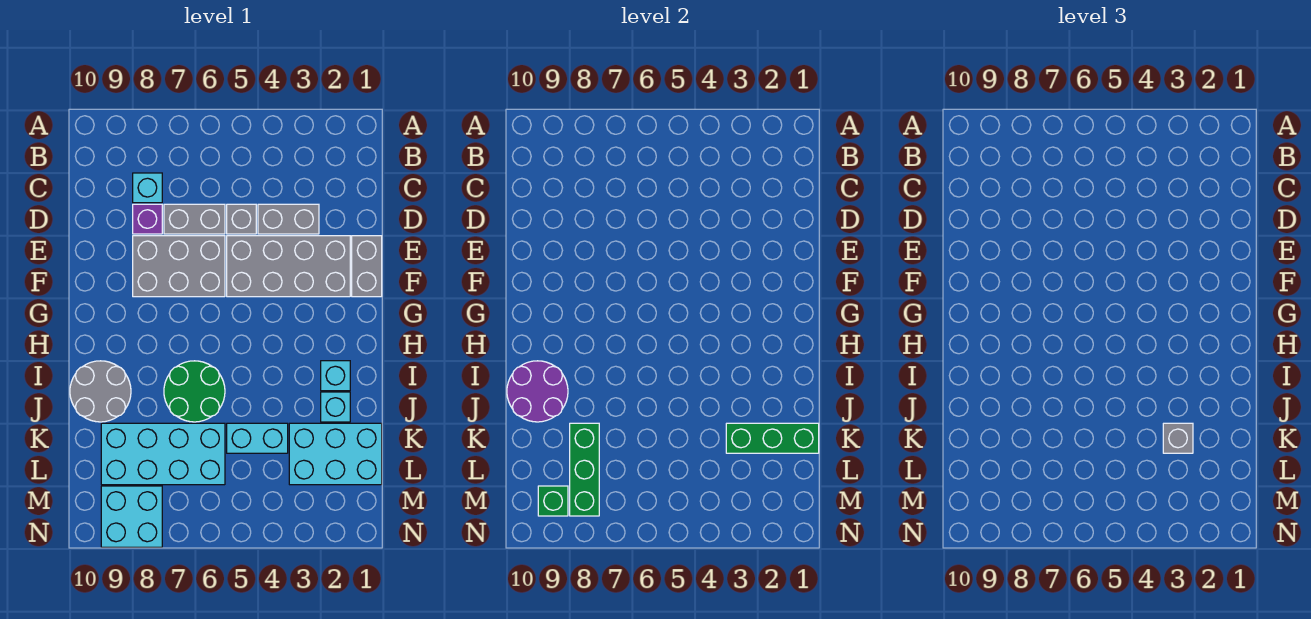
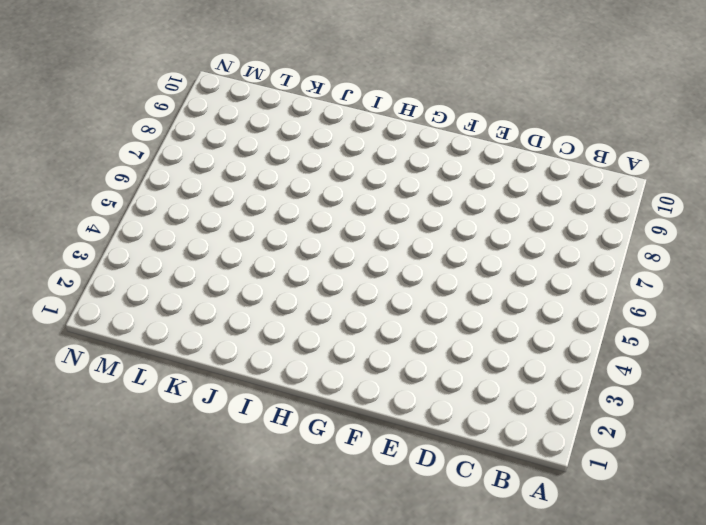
none -> cyan 1x1 brick [133,173,162,203]
none -> grey 1x2 brick [258,204,319,234]
none -> grey 1x1 brick [227,204,256,234]

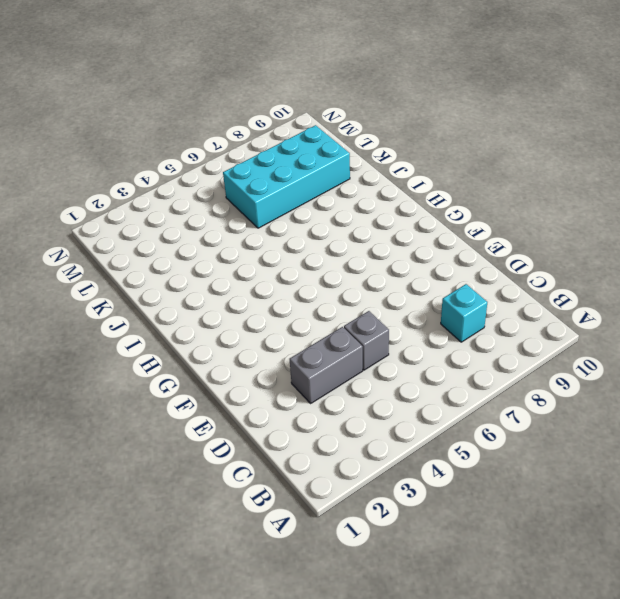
none -> grey 1x2 brick [164,204,225,234]
none -> purple 1x1 brick [133,204,162,234]
none -> grey 1x2 brick [352,236,382,297]

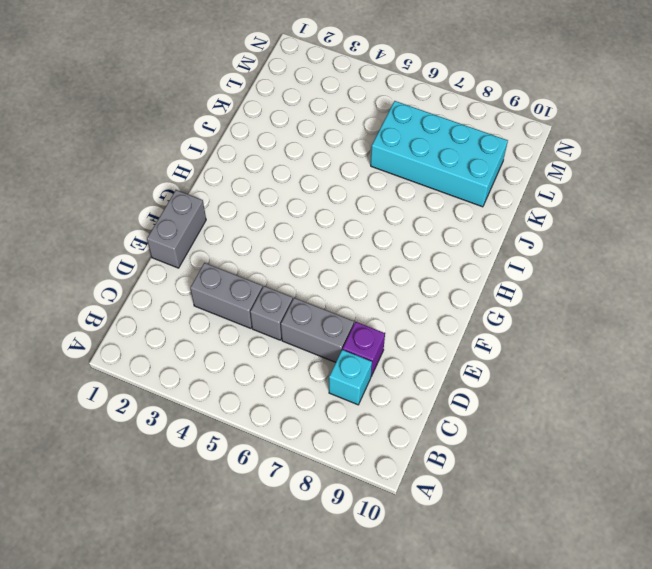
none -> grey 2x4 brick [227,236,350,297]
none -> grey 2x3 brick [133,236,225,297]
none -> cyan 1x1 brick [321,361,350,391]

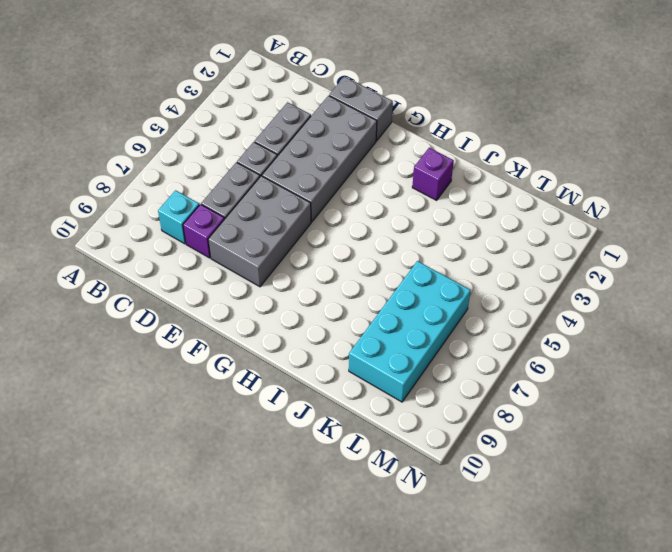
purple 1x1 brick [412,148,454,200] -> cyan 1x1 brick [321,361,350,391]
none -> green 2x2 round brick [164,361,225,422]
none -> grey 2x2 round brick [70,361,131,422]
none -> cyan 1x1 brick [321,392,350,422]

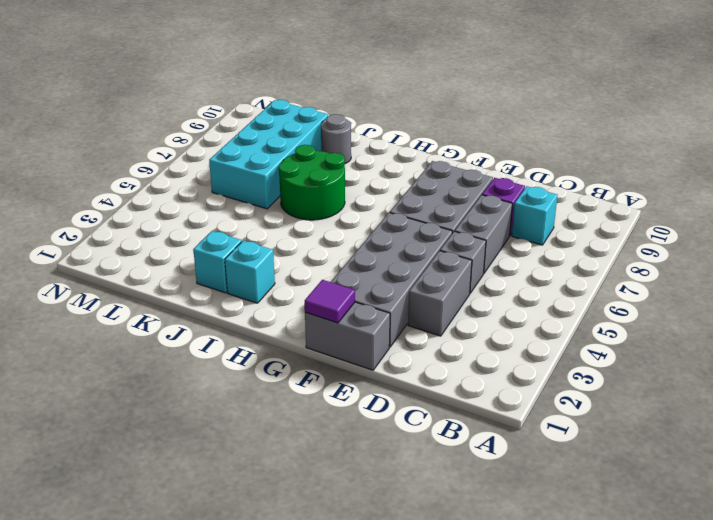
purple 1x1 tile [305,280,355,323] -> none
grey 1x1 round brick [321,114,351,164] -> grey 2x2 round brick [70,361,131,422]
none -> cyan 2x3 brick [289,423,382,485]
none -> cyan 1x2 brick [227,423,288,453]
none -> cyan 2x2 brick [101,486,162,547]

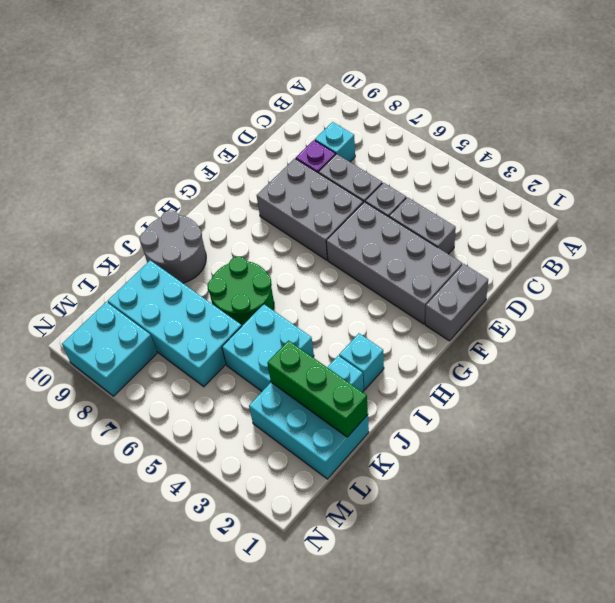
cyan 2x2 brick [222,304,314,391] -> cyan 1x2 brick [227,423,288,453]
none -> purple 2x2 round brick [507,361,568,422]
none -> green 1x3 brick [570,423,599,516]
none -> green 1x1 brick [538,486,568,516]

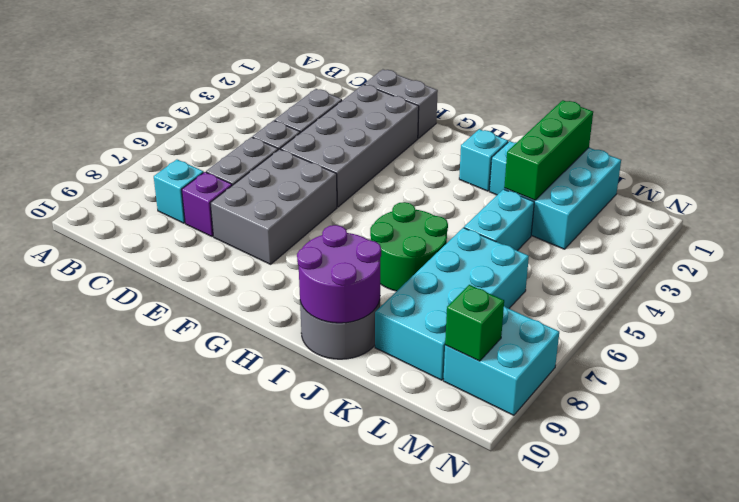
none -> green 1x3 brick [570,423,599,516]
none -> grey 1x1 brick [1163,423,1193,453]

